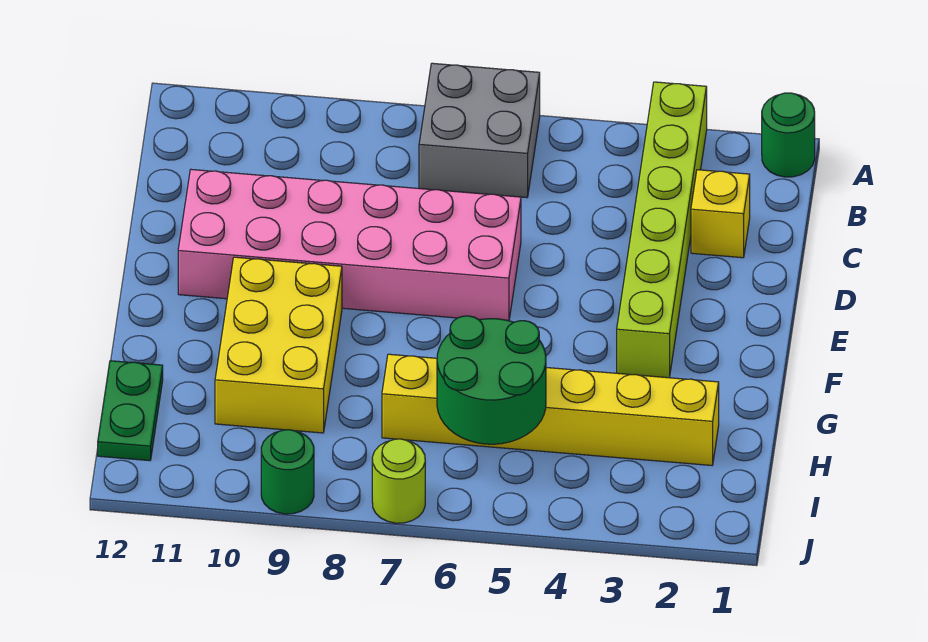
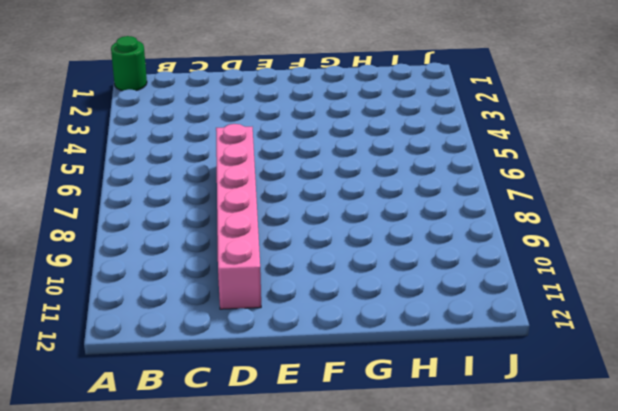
pink 1x6 brick [216,124,261,309] -> pink 2x6 brick [178,169,521,321]
none -> lime 1x6 brick [617,82,707,378]
none -> grey 2x2 brick [419,63,540,198]

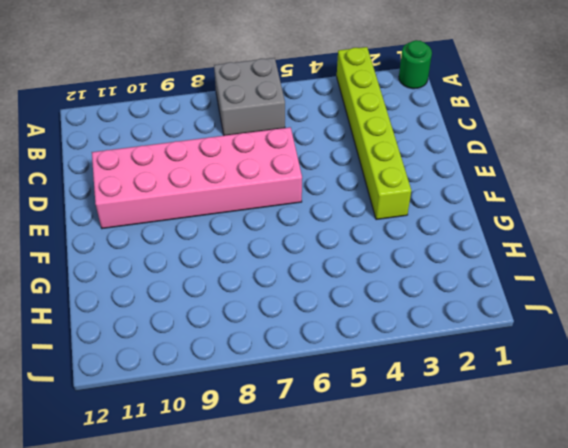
none -> yellow 1x1 brick [691,170,750,258]
none -> yellow 2x3 brick [215,257,342,433]

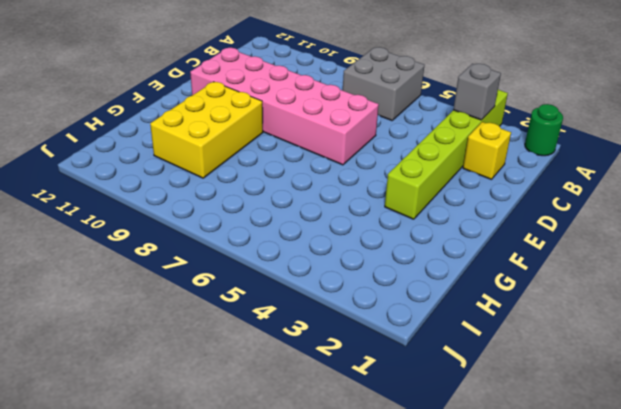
grey 1x1 brick [453,64,501,120] -> none
none -> yellow 1x6 brick [382,354,719,465]
none -> green 1x2 plate [98,361,163,461]

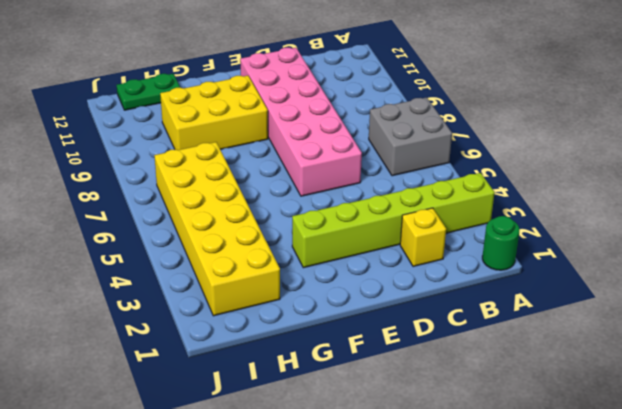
yellow 2x6 brick [154,142,280,316] -> yellow 1x6 brick [382,354,719,465]
none -> lime 1x1 round brick [372,439,425,523]
none -> green 1x1 round brick [261,430,314,514]

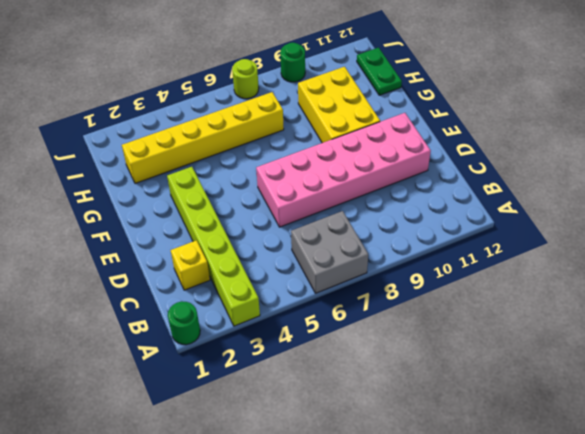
none -> green 2x2 round brick [437,316,546,444]

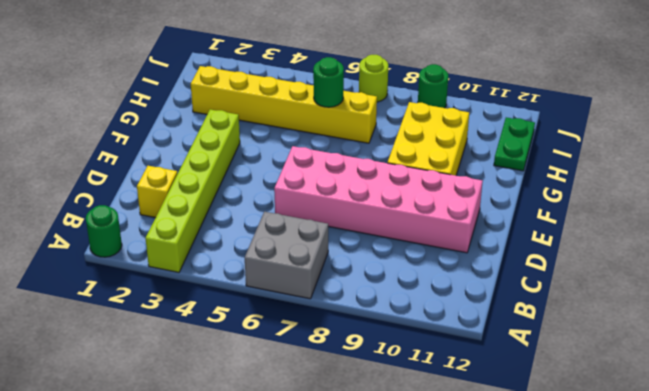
green 1x1 round brick [313,57,344,107] -> green 2x2 round brick [437,316,546,444]

